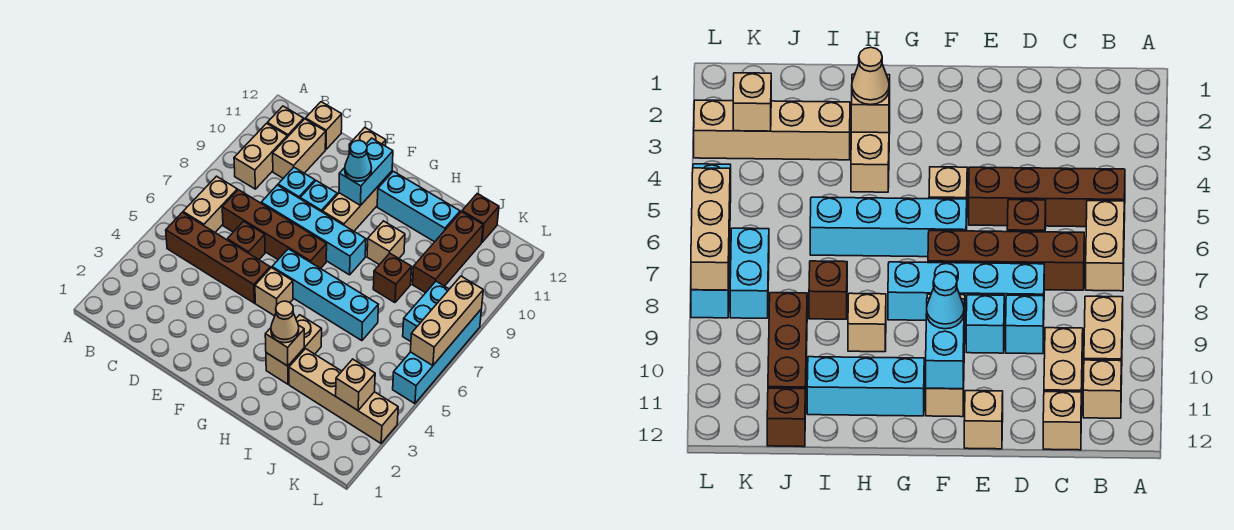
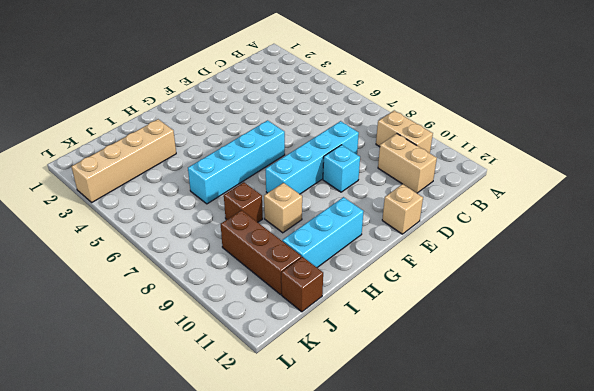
none -> brown 1x4 brick [166,212,270,303]
none -> tan 1x2 brick [183,176,237,232]
none -> tan 1x1 brick [267,106,304,137]
none -> brown 1x4 brick [222,190,327,269]

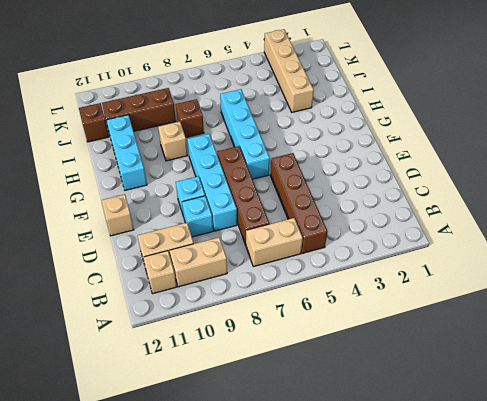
none -> tan 1x1 brick [306,102,342,149]
none -> brown 1x1 brick [227,221,265,260]
none -> tan 1x1 brick [255,268,293,316]
none -> tan 1x3 brick [323,171,392,231]

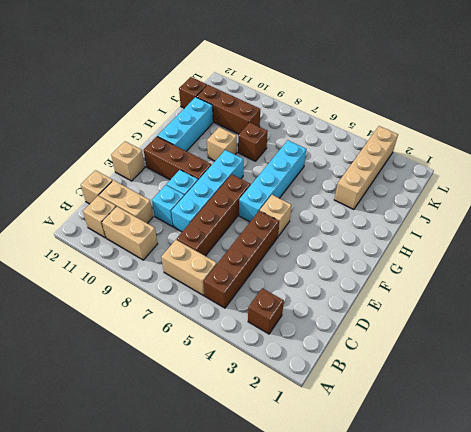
brown 1x1 brick [248,288,284,334] -> brown 1x1 brick moved to [227,221,265,260]
brown 1x3 brick [144,137,211,180] -> tan 1x3 brick [323,171,392,231]
none -> tan 1x2 brick [266,315,322,384]
none -> cyan 1x2 brick [403,281,449,342]
none -> cyan 1x4 brick [393,310,481,404]
none -> cyan 1x2 brick [339,138,393,205]

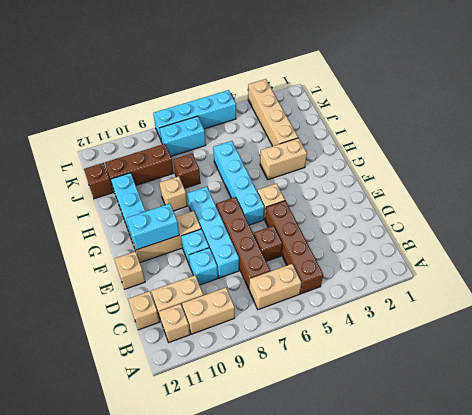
none -> tan 1x1 brick [265,325,304,366]
none -> tan 1x1 brick [336,359,375,410]
none -> tan 1x3 brick [410,276,483,366]
none -> cyan 1x1 cone [345,140,372,182]

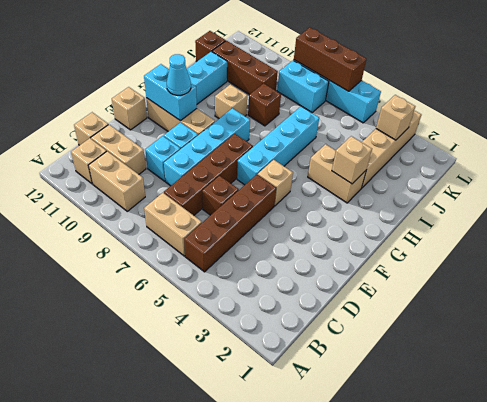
brown 1x3 brick [294,28,366,91] -> tan 1x3 brick [410,276,483,366]
none -> tan 1x1 cone [271,301,299,343]

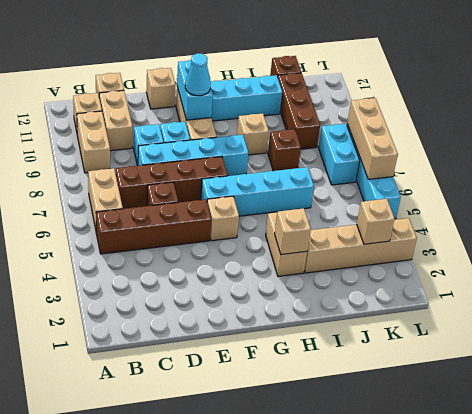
none -> tan 1x1 cone [271,301,299,343]

